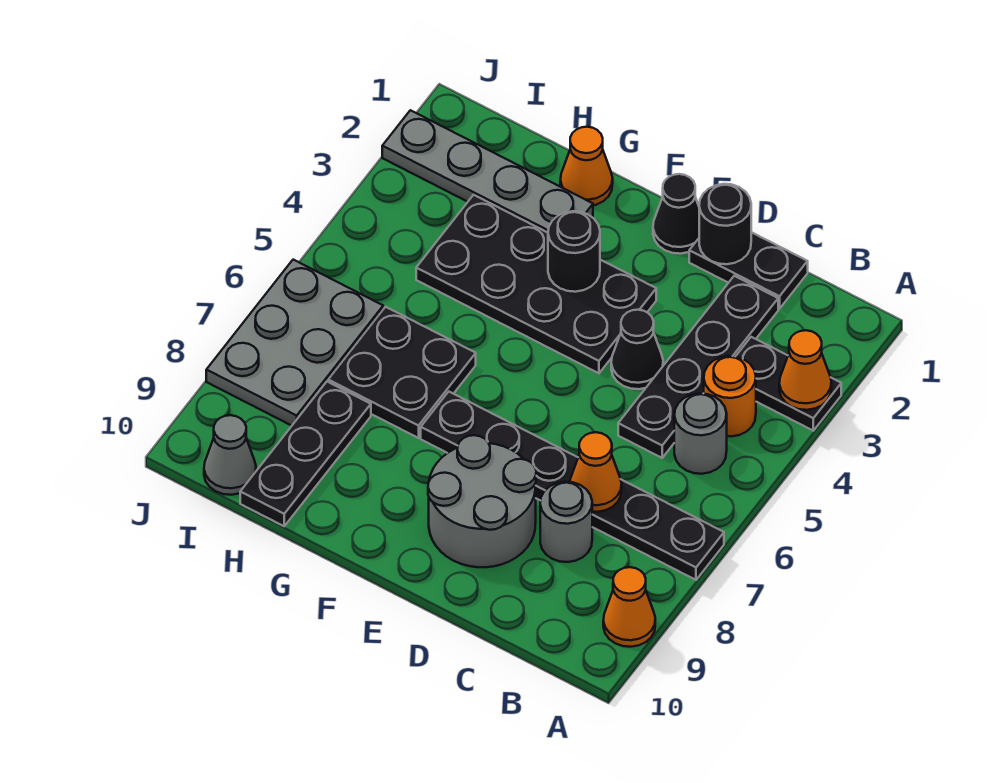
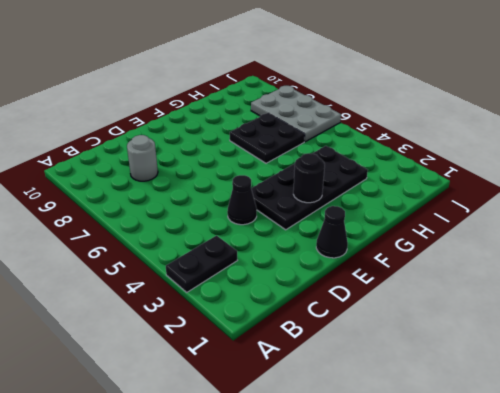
none -> black 1x6 plate [421,392,724,580]
none -> orange 1x1 cone [603,567,655,647]
none -> orange 1x1 round brick [704,356,756,437]

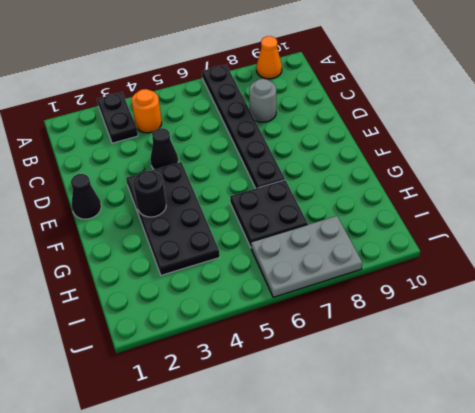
none -> grey 1x1 round brick [674,393,727,474]
none -> black 1x2 plate [689,232,808,309]
none -> black 1x4 plate [618,276,778,458]

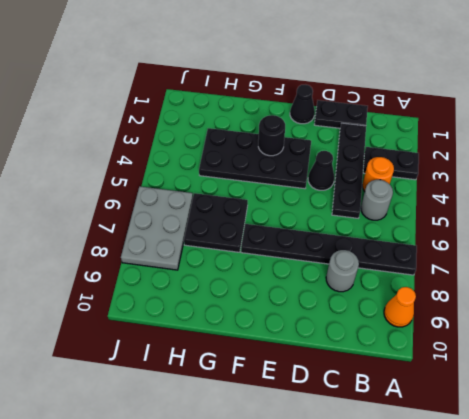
none -> grey 2x2 round brick [428,435,536,567]
none -> orange 1x1 cone [560,127,613,205]
none -> grey 1x4 plate [382,110,593,233]

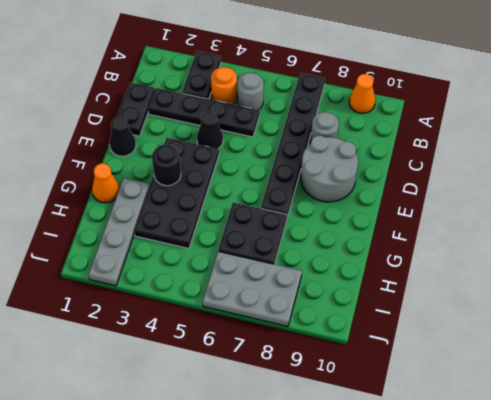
none -> black 1x3 plate [240,382,371,526]
none -> grey 1x1 cone [204,415,256,495]
none -> orange 1x1 cone [779,330,831,410]

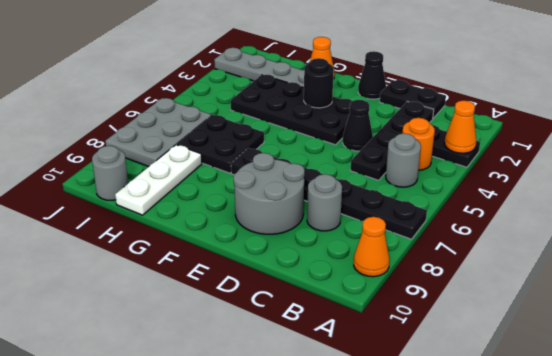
white 1x3 plate [115,145,202,215] -> black 1x3 plate [240,382,371,526]
grey 1x1 round brick [92,146,128,200] -> grey 1x1 cone [204,415,256,495]
none -> orange 1x1 cone [570,432,622,512]
none -> black 1x1 round brick [699,184,751,264]

